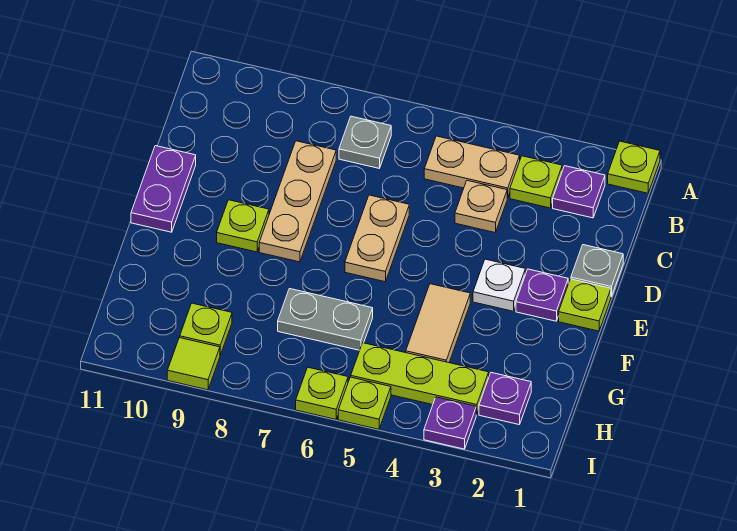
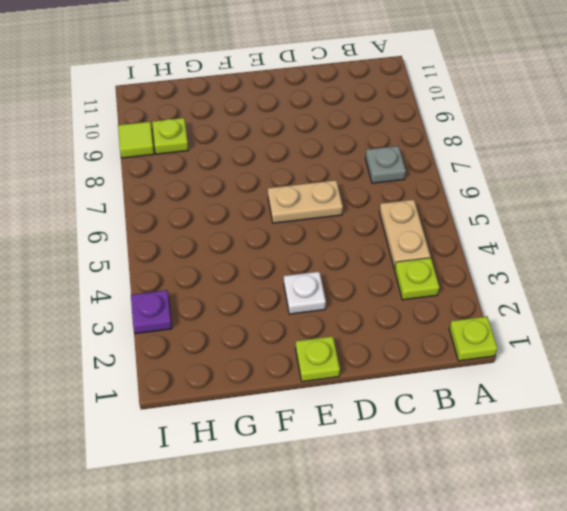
none -> purple 1x1 plate [553,166,605,218]
none -> tan 1x1 plate [455,181,507,232]
none -> tan 1x3 plate [259,141,336,262]

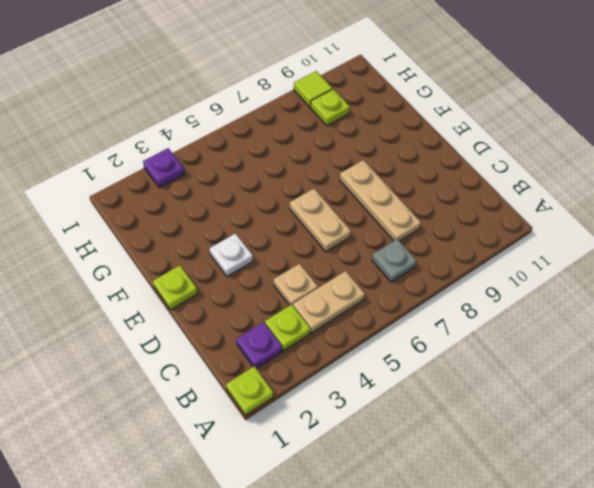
none -> grey 1x1 plate [571,245,623,297]
none -> purple 1x2 plate [131,146,196,232]
none -> purple 1x1 plate [516,269,568,321]

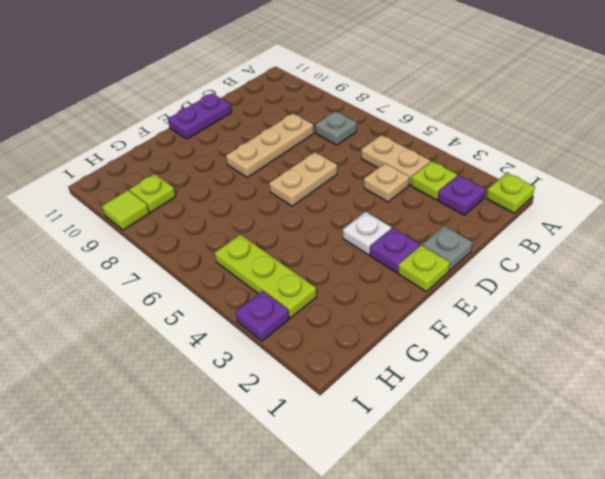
none -> lime 1x1 plate [217,200,269,252]
none -> tan 1x2 tile [406,284,470,363]
none -> grey 1x2 plate [278,289,373,350]

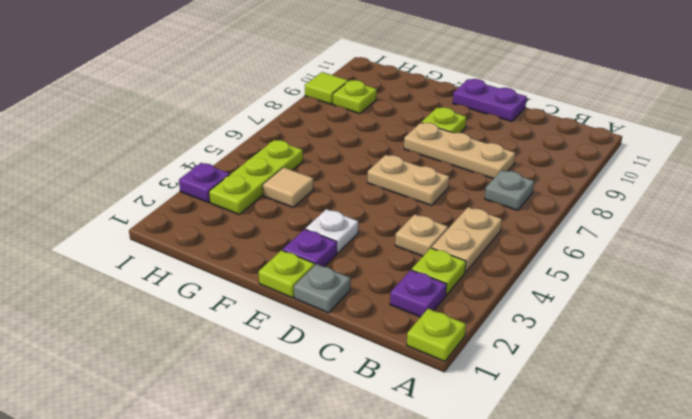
tan 1x1 tile [263,167,313,207] -> tan 1x2 tile [406,284,470,363]
none -> grey 1x2 plate [278,289,373,350]
none -> purple 1x1 plate [479,373,531,425]
none -> lime 1x1 plate [338,377,391,429]

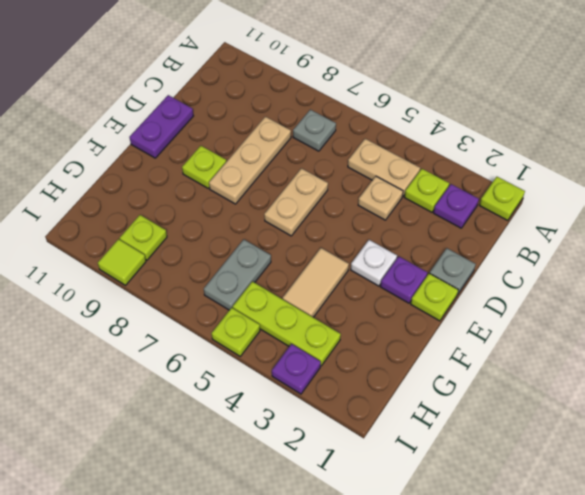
grey 1x2 plate [204,239,271,310] -> grey 1x2 plate turned to [278,289,373,350]
none -> purple 1x1 plate [479,373,531,425]
none -> lime 1x1 plate [296,367,348,419]

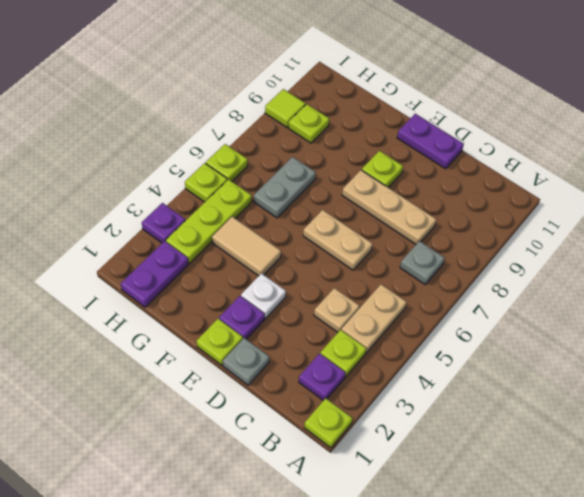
purple 1x2 plate [121,241,189,307] -> purple 1x1 plate [479,373,531,425]

